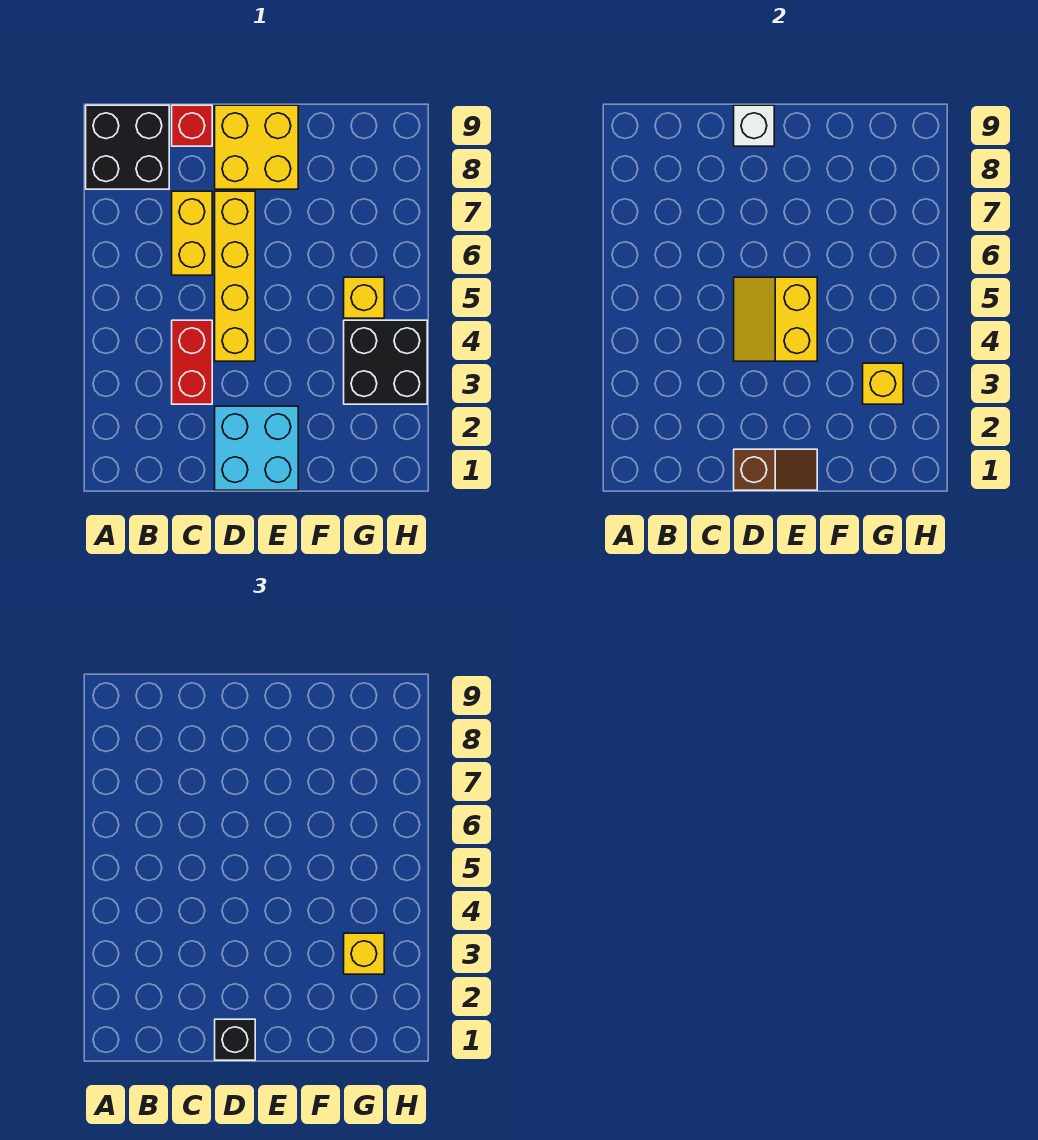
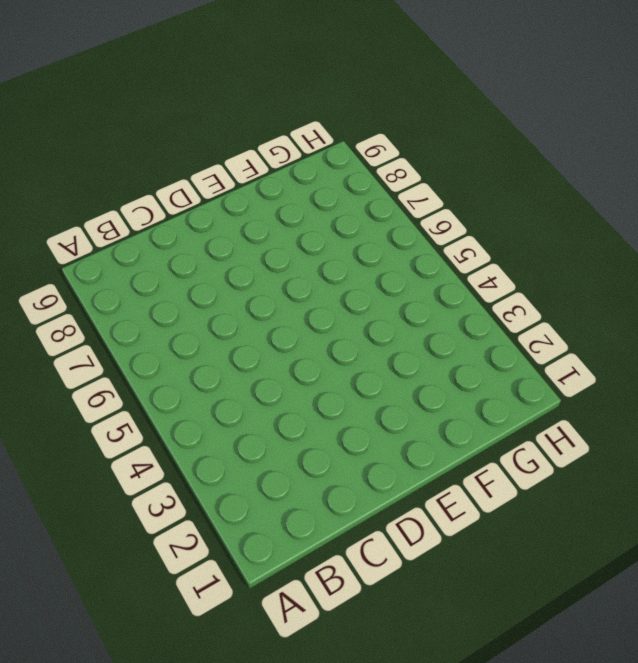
none -> black 2x2 brick [86,105,169,189]
none -> red 1x2 brick [172,320,212,404]
none -> yellow 1x2 brick [172,191,212,275]

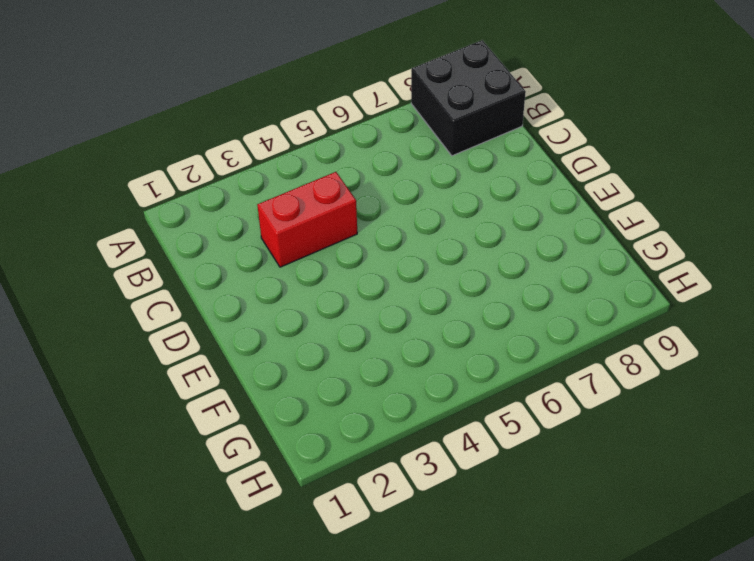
none -> yellow 1x2 brick [172,191,212,275]
none -> red 1x1 brick [172,105,212,146]
none -> cyan 2x2 brick [215,406,298,490]

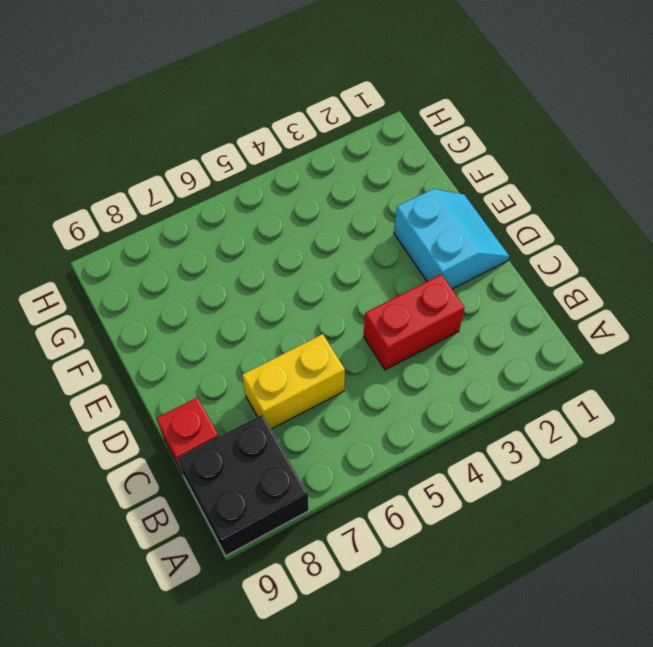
cyan 2x2 slope [394,189,509,289] -> cyan 2x2 brick [215,406,298,490]
none -> yellow 1x4 brick [215,191,255,361]
none -> yellow 2x2 brick [215,105,298,189]
none -> black 2x2 brick [344,320,427,404]

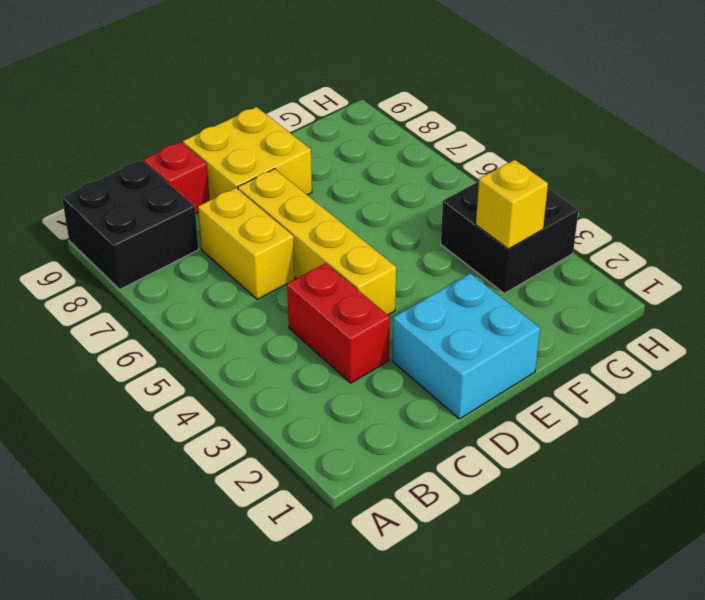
none -> yellow 1x1 brick [344,277,384,318]
none -> brown 1x2 slope [734,449,817,490]
none -> yellow 2x2 slope [734,277,817,361]

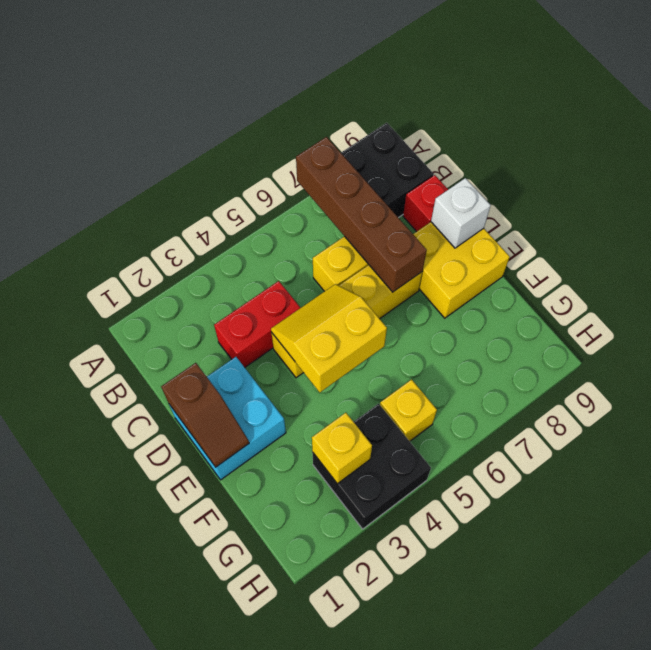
brown 1x4 brick [296,137,427,292] -> none
none -> black 1x1 brick [215,1019,255,1060]
none -> yellow 1x1 brick [344,933,384,974]

